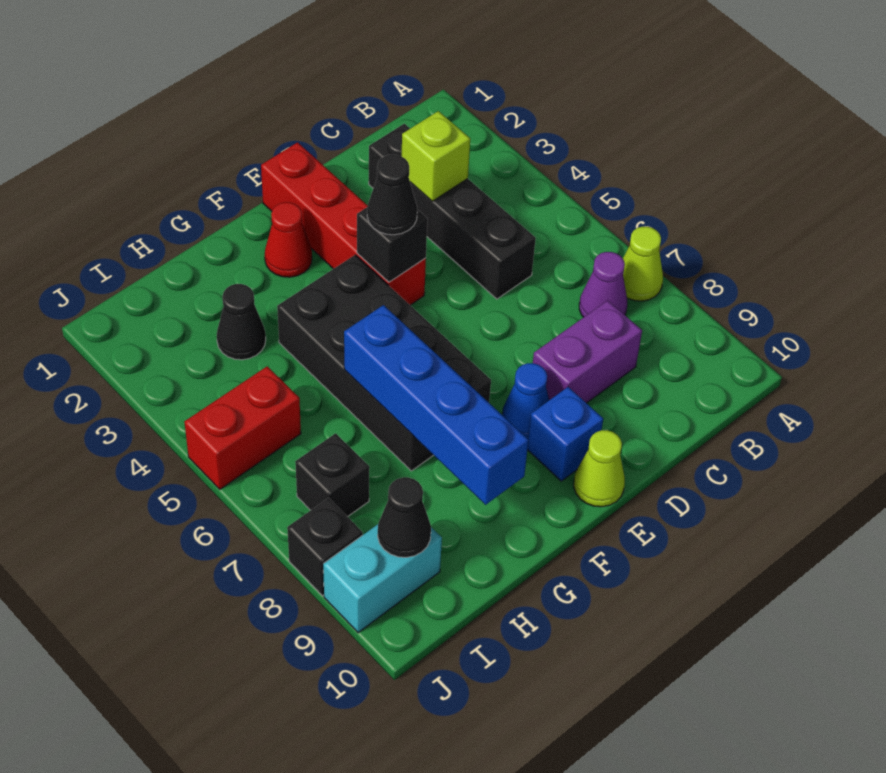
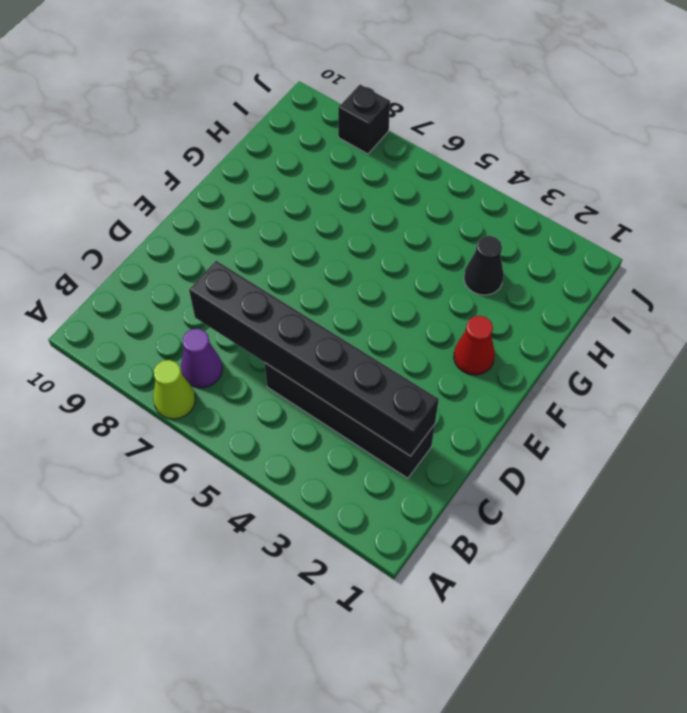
black 1x6 brick [189,261,439,456] -> lime 1x1 brick [402,111,470,201]
none -> purple 1x2 brick [533,301,642,403]
none -> red 1x4 brick [261,142,426,305]
none -> blue 1x1 cone [502,363,549,439]

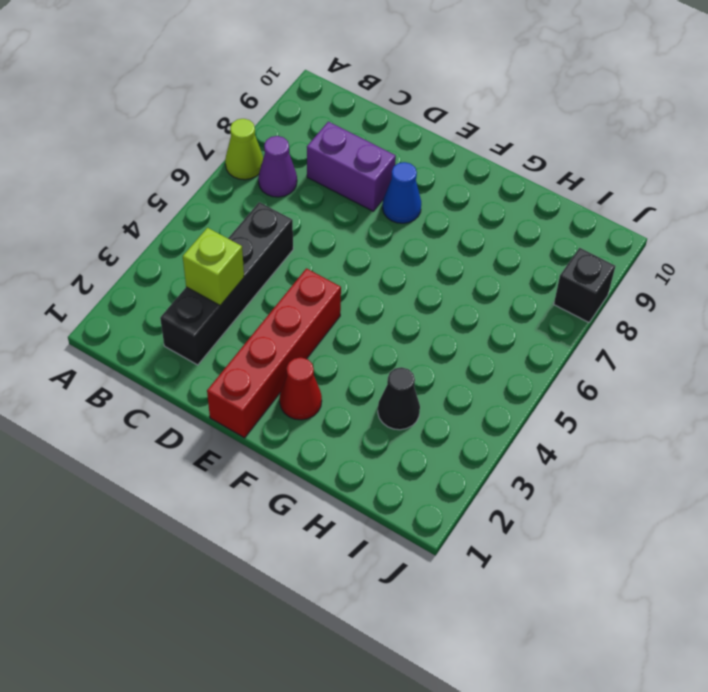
none -> blue 1x1 brick [527,387,603,481]
none -> lime 1x1 cone [574,430,625,507]
none -> black 2x4 brick [277,255,491,471]

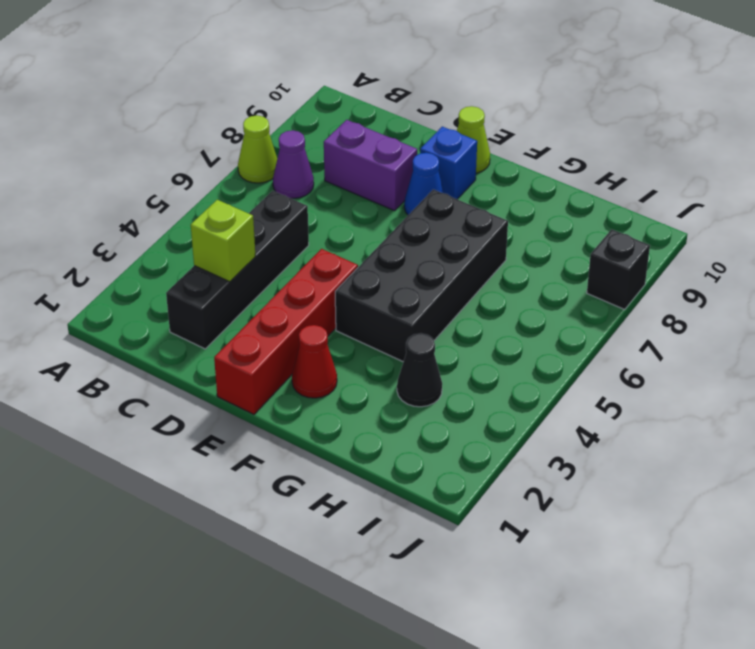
none -> red 1x2 brick [185,366,301,489]
none -> black 1x1 brick [295,433,369,517]
none -> cyan 1x2 brick [323,524,442,633]

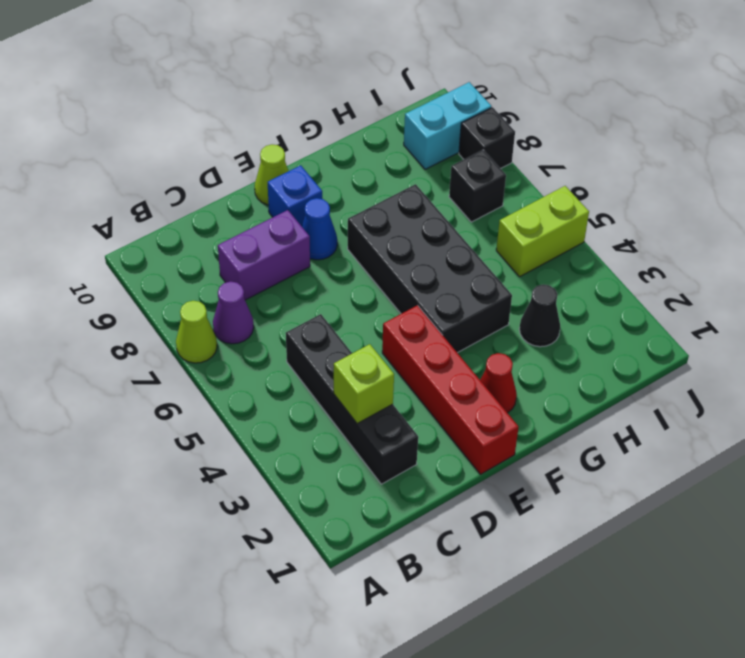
lime 1x2 brick [496,186,589,277] -> red 1x2 brick [185,366,301,489]
none -> black 1x1 brick [357,207,427,282]
none -> blue 1x4 brick [344,305,528,505]
none -> black 1x1 cone [378,477,431,557]

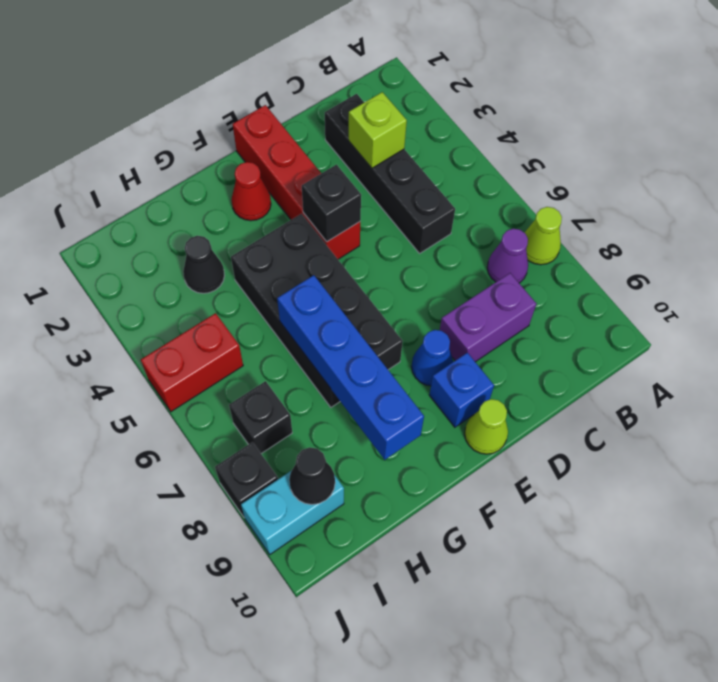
none -> black 1x1 cone [367,155,417,235]

